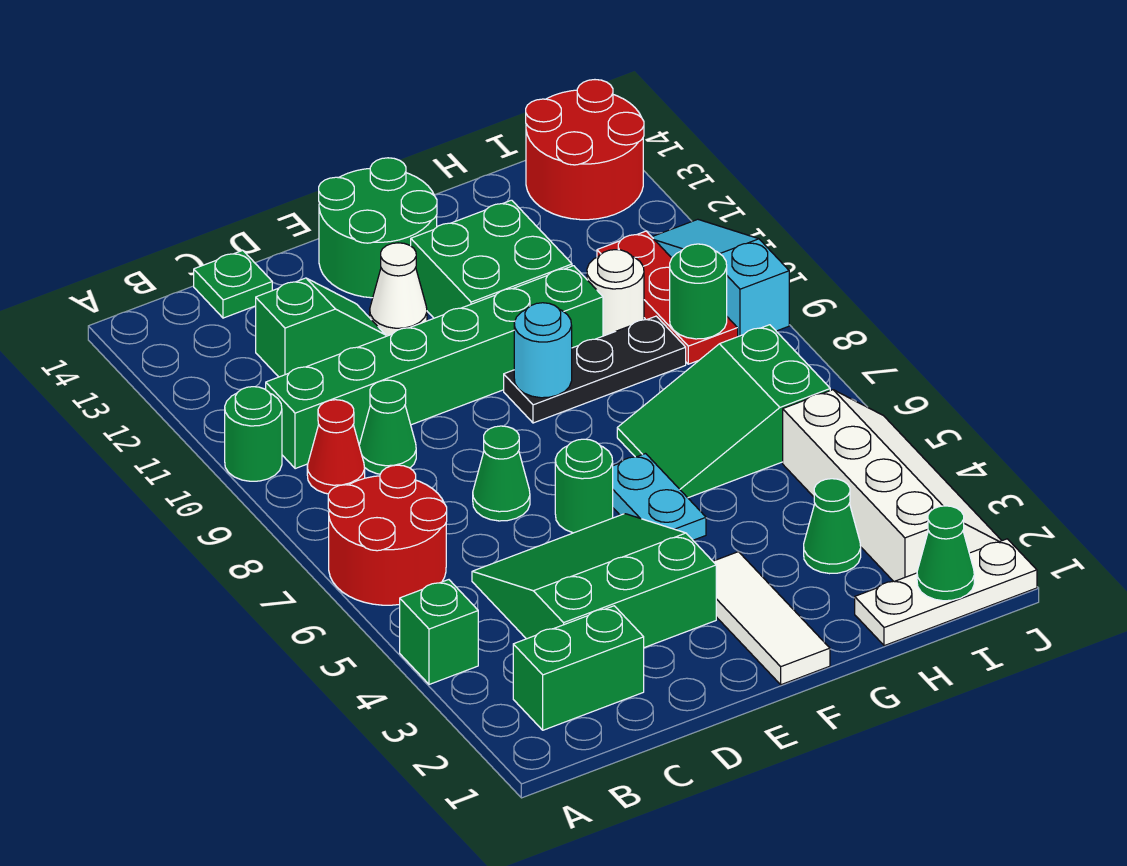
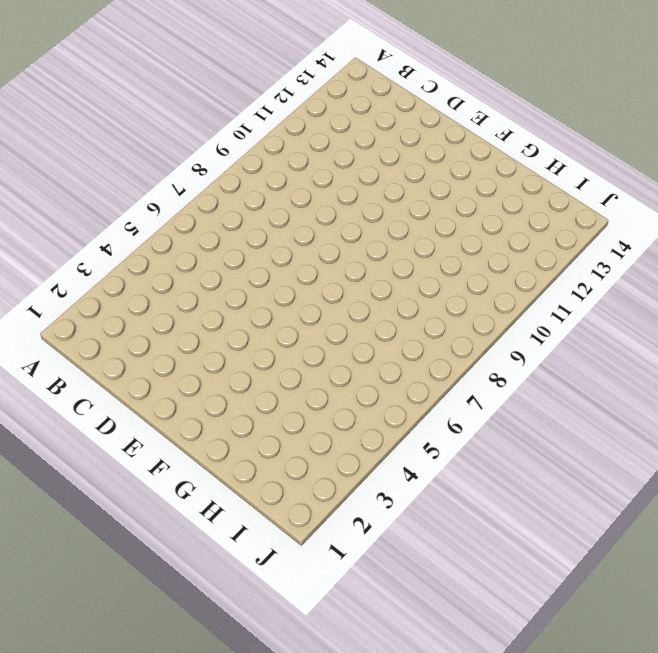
none -> green 1x1 brick [400,580,478,684]
none -> red 2x2 round brick [328,465,447,605]
none -> green 1x1 round brick [225,387,282,481]

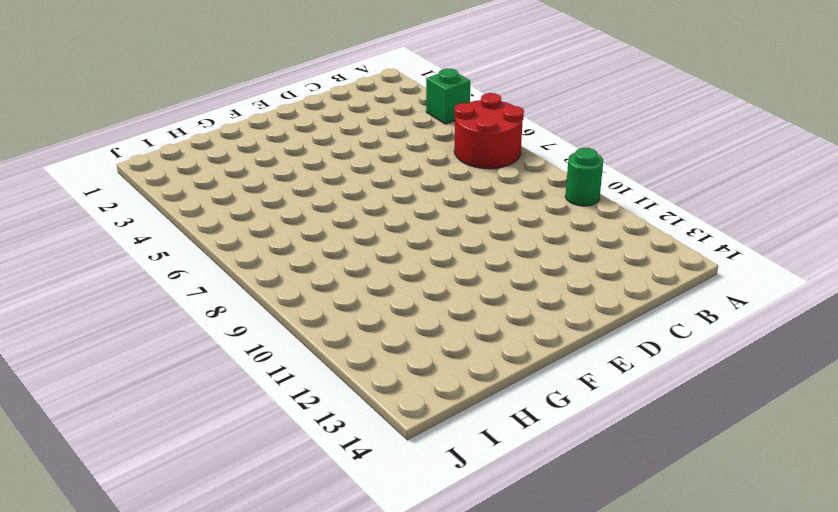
none -> green 1x2 brick [513,606,644,730]
none -> red 1x1 cone [307,400,365,494]
none -> green 1x6 brick [266,266,603,469]

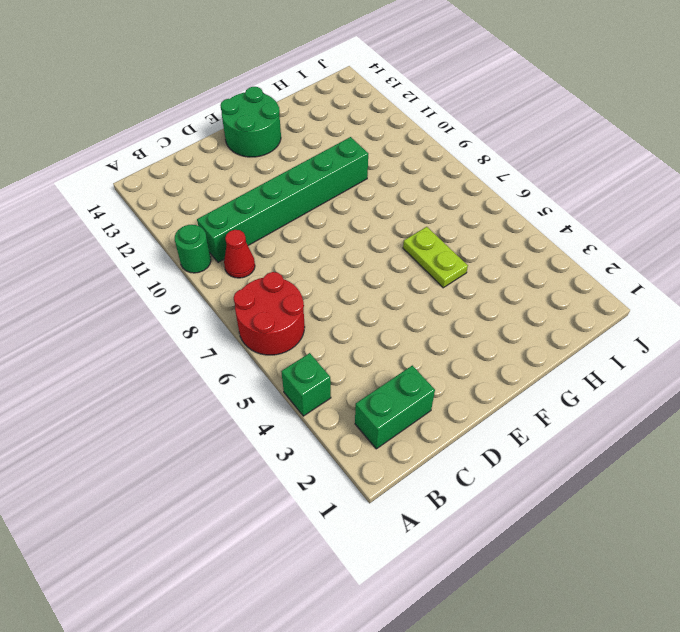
lime 1x2 plate [403,227,468,288] -> green 2x3 slope [617,325,830,498]
none -> green 3x3 slope [472,514,716,648]
none -> green 1x1 cone [359,380,416,474]
none -> green 1x2 slope [256,278,386,377]

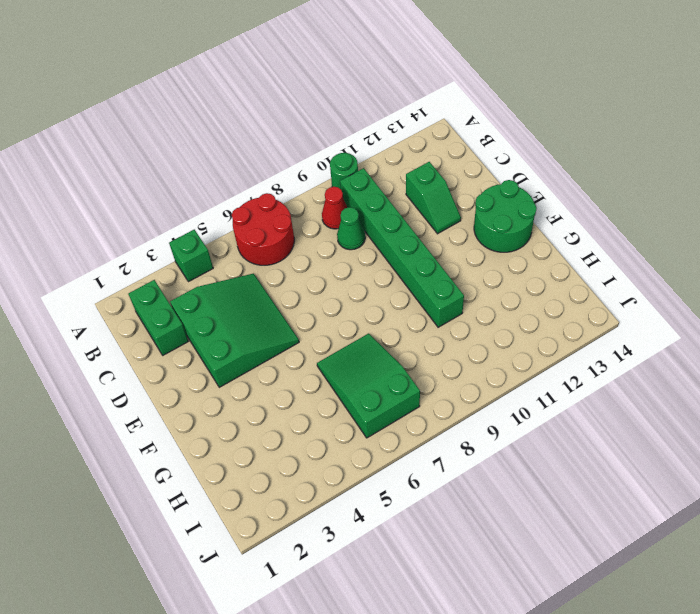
none -> green 1x1 plate [194,250,272,318]
none -> green 1x1 cone [473,426,530,521]
none -> green 1x1 round brick [555,439,613,533]

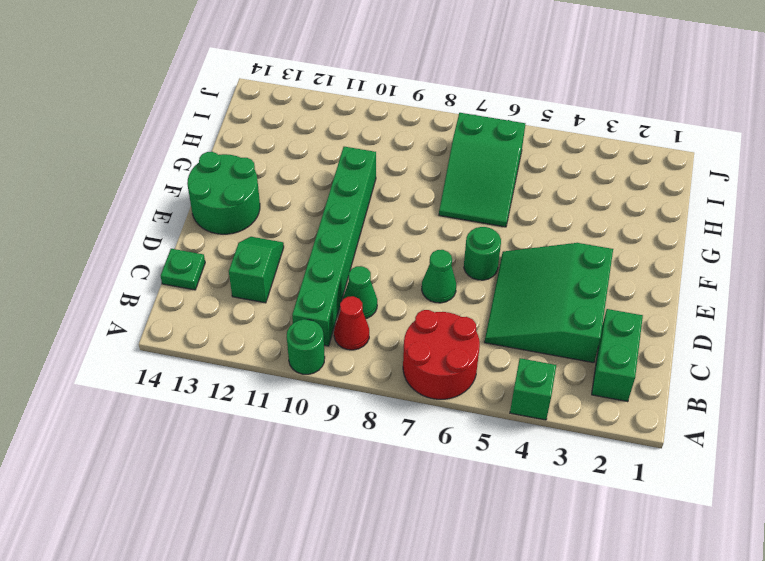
none -> white 1x1 cone [370,243,427,336]
none -> white 1x3 tile [713,552,830,685]
none -> cyan 1x2 plate [613,454,706,540]

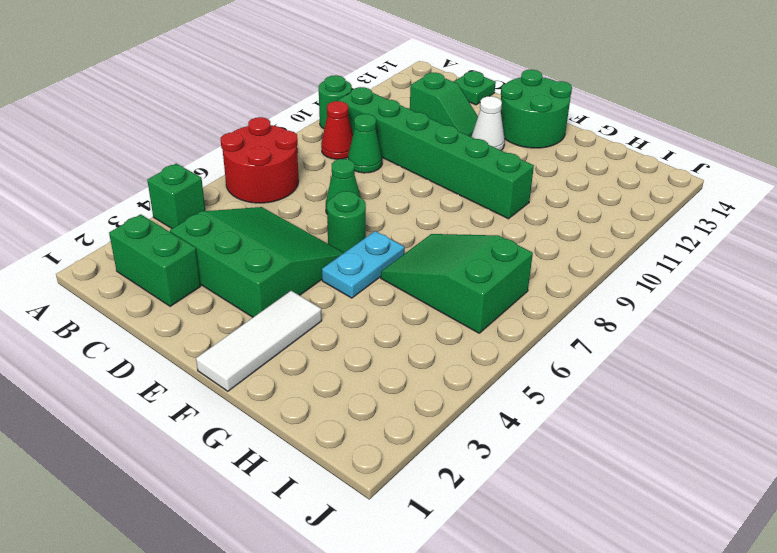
none -> black 1x3 plate [504,316,686,423]
none -> green 2x2 brick [411,200,572,318]
none -> white 1x3 plate [855,539,1037,646]

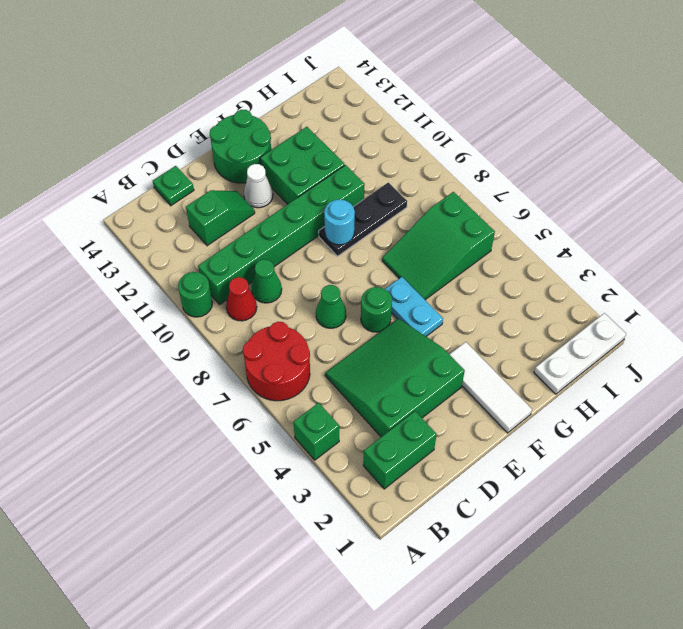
none -> green 1x1 cone [804,479,861,574]
none -> white 1x1 round brick [587,250,644,336]
none -> white 2x4 slope [783,390,1002,581]

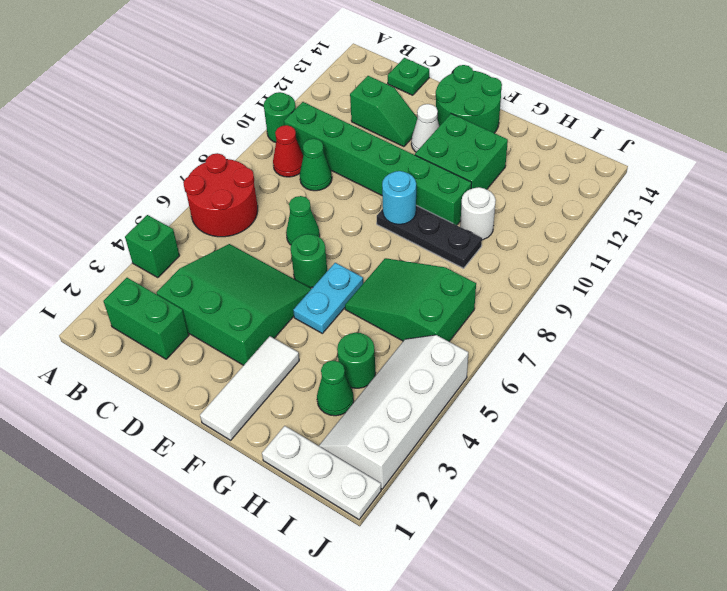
green 1x1 round brick [337,333,375,388] -> green 1x1 round brick moved to [670,244,727,339]
white 2x4 slope [319,335,468,489] -> white 2x4 slope turned to [783,390,1002,581]
none -> red 1x3 plate [597,231,738,364]
none -> red 2x2 round brick [526,80,644,220]
none -> cyan 1x3 slope [652,219,789,336]

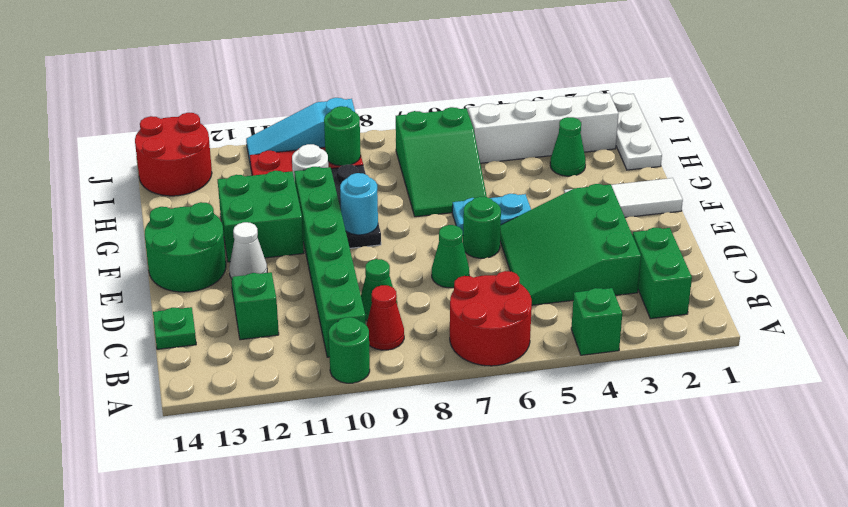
none -> green 1x1 cone [917,506,974,601]

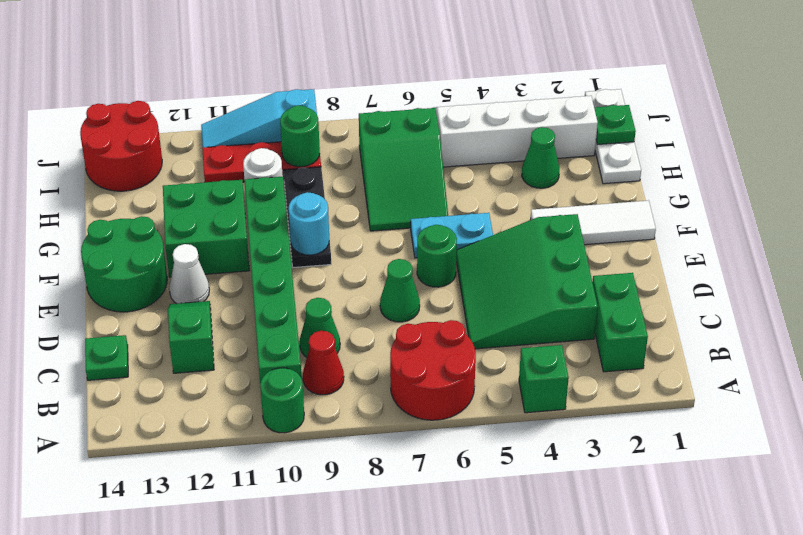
green 1x1 plate [594,105,636,145] -> green 1x1 cone [917,506,974,601]

